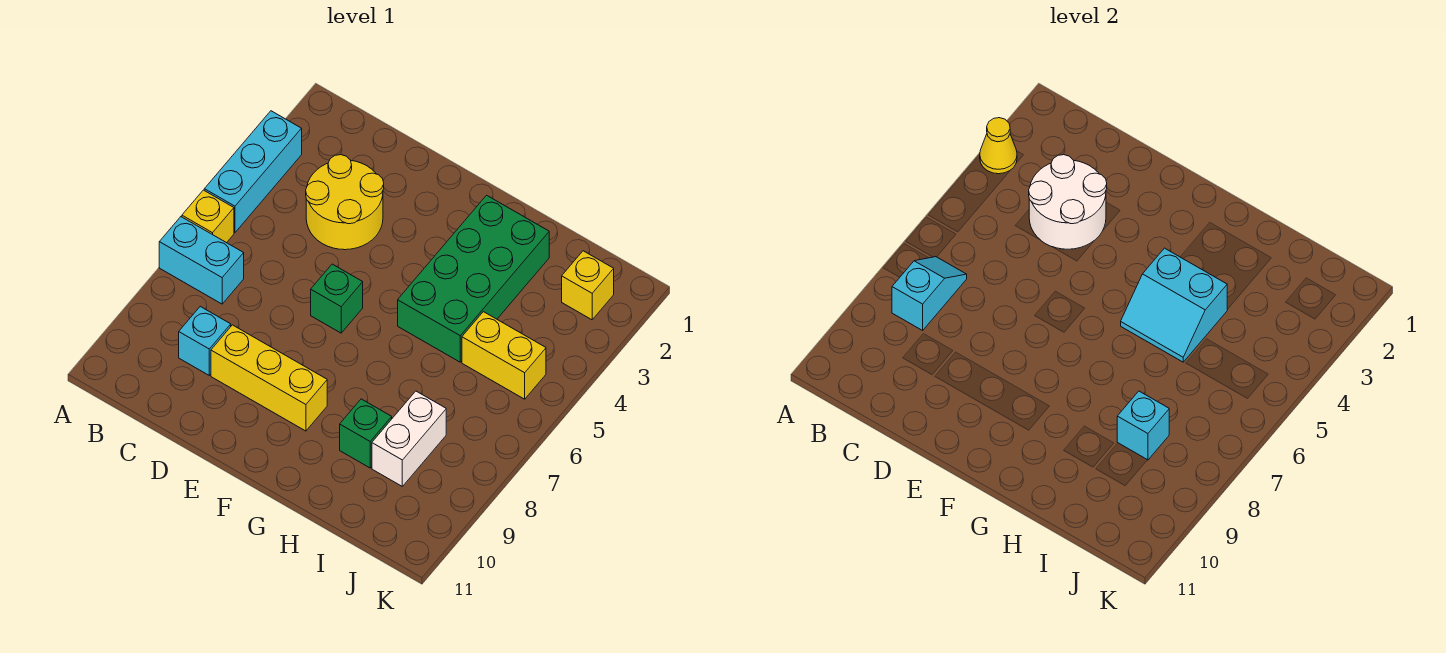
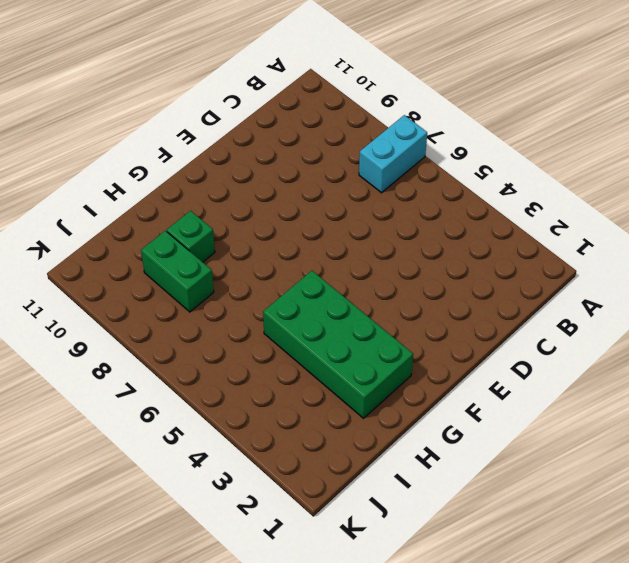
green 1x2 brick [141,231,214,312] -> white 1x2 brick [372,391,446,486]
none -> cyan 1x3 brick [204,111,302,233]
none -> yellow 1x1 brick [182,190,234,243]
none -> yellow 2x2 round brick [306,155,384,250]

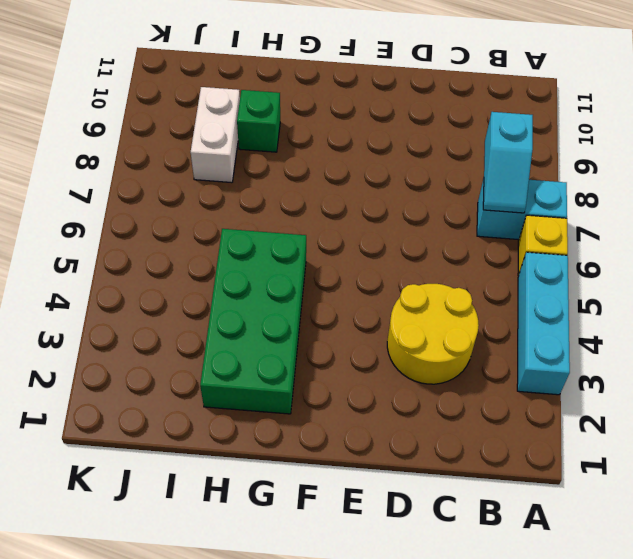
none -> cyan 1x1 brick [179,307,231,375]
none -> yellow 1x3 brick [211,325,327,431]
none -> green 1x1 brick [311,264,363,333]

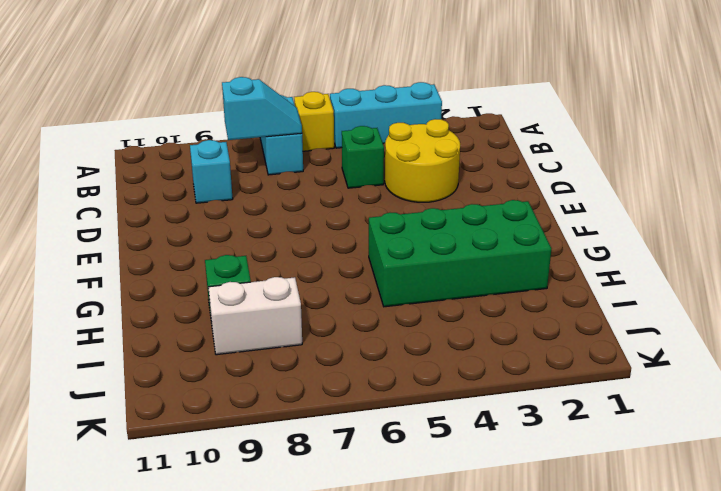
green 1x1 brick [342,126,384,188] -> green 1x1 brick moved to [311,264,363,333]
none -> yellow 1x3 brick [211,325,327,431]
none -> yellow 1x2 brick [462,312,546,399]
none -> yellow 1x1 brick [562,251,614,320]

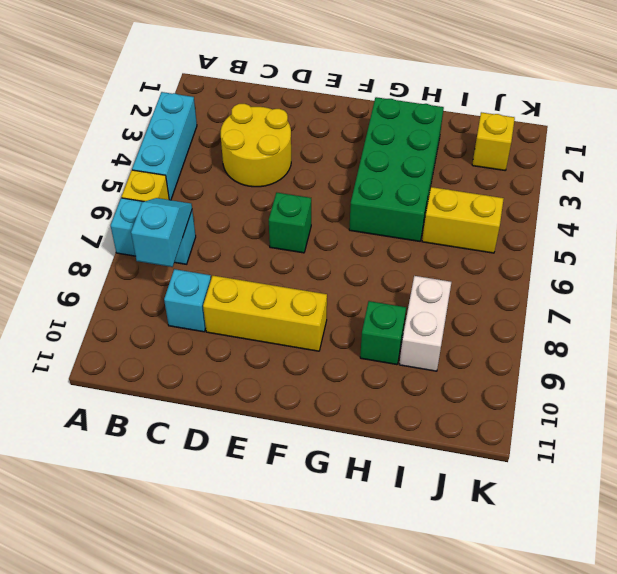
none -> yellow 1x1 cone [980,118,1017,174]
none -> white 2x2 round brick [1029,155,1107,249]
none -> cyan 2x2 slope [1121,248,1227,362]

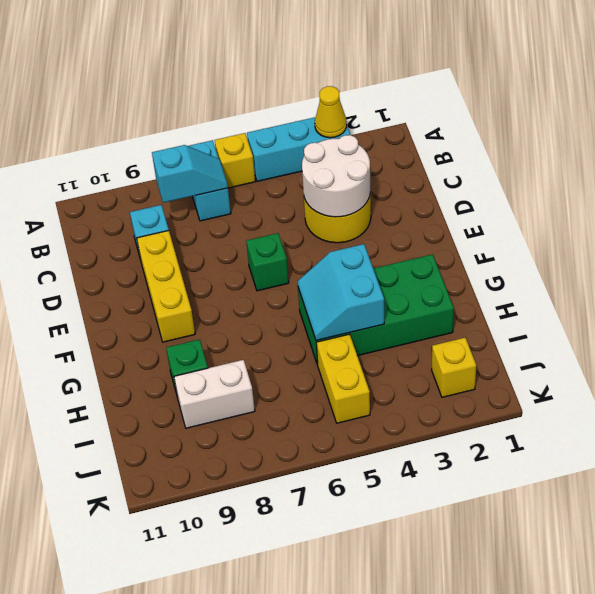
none -> cyan 1x1 brick [1117,391,1169,460]

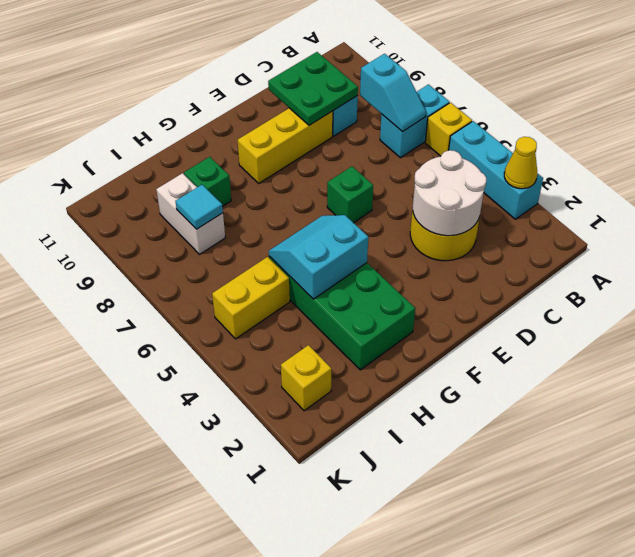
green 2x2 plate [268,52,358,125] -> none
cyan 1x1 tile [175,185,223,229] -> cyan 1x1 brick [1117,391,1169,460]

